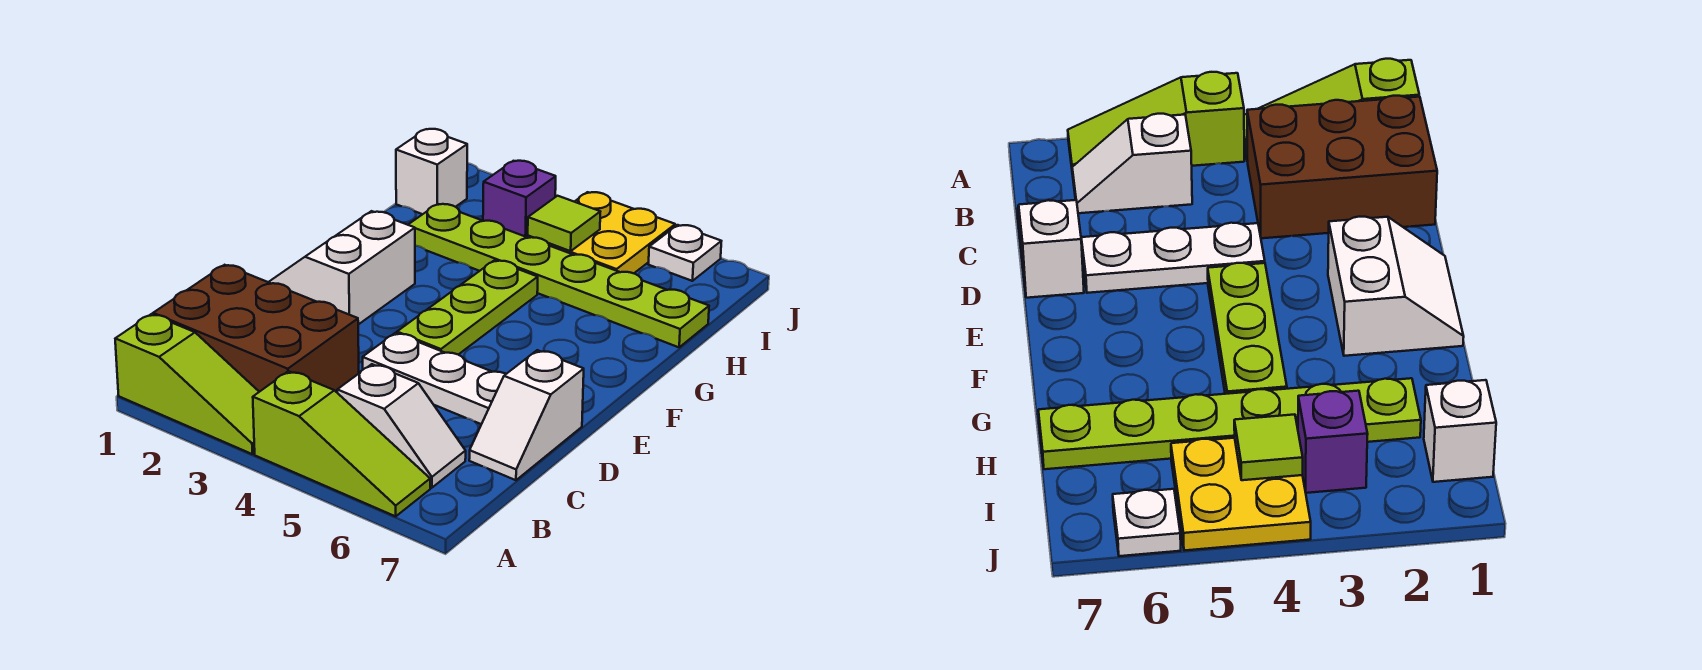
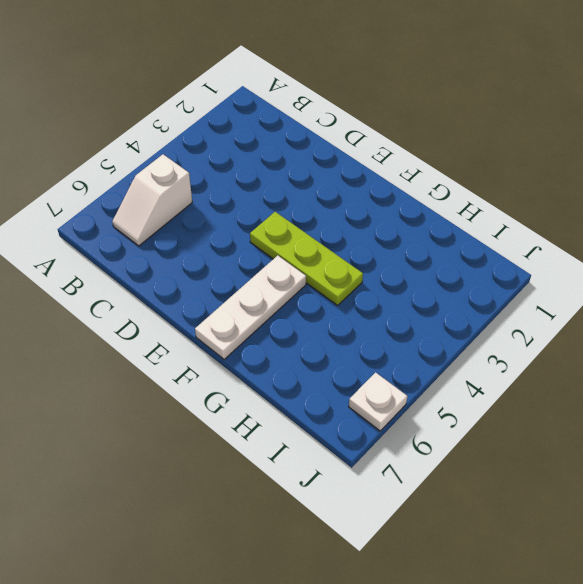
white 1x3 plate [195,255,306,359] -> white 1x3 plate moved to [363,333,506,424]
none -> lime 1x3 slope [115,314,259,454]
none -> lime 1x3 slope [253,371,430,516]
none -> brown 2x3 brick [153,265,359,392]

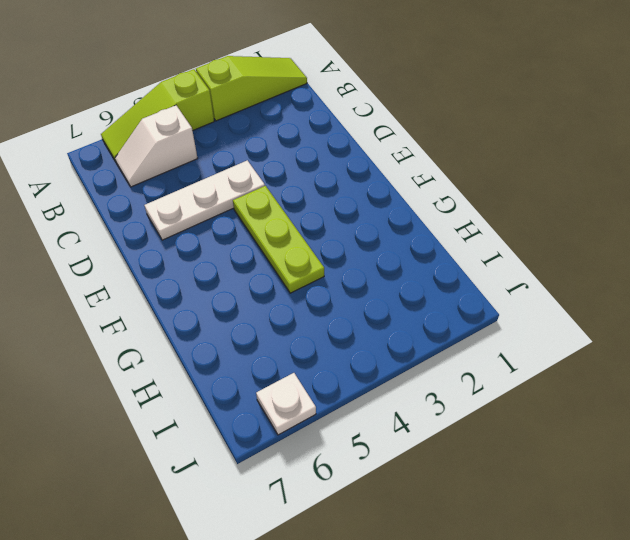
lime 1x3 slope [196,56,307,121] -> lime 1x3 slope turned to [115,314,259,454]
none -> brown 2x3 brick [153,265,359,392]
none -> white 1x2 slope [469,350,584,480]
none -> white 2x2 slope [269,211,415,325]

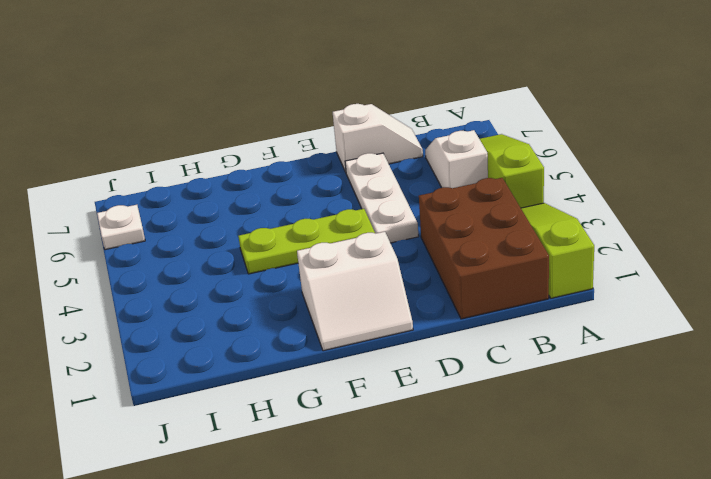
none -> lime 1x6 plate [408,204,709,347]
none -> white 1x1 brick [396,129,467,214]
none -> purple 1x1 brick [483,161,556,237]

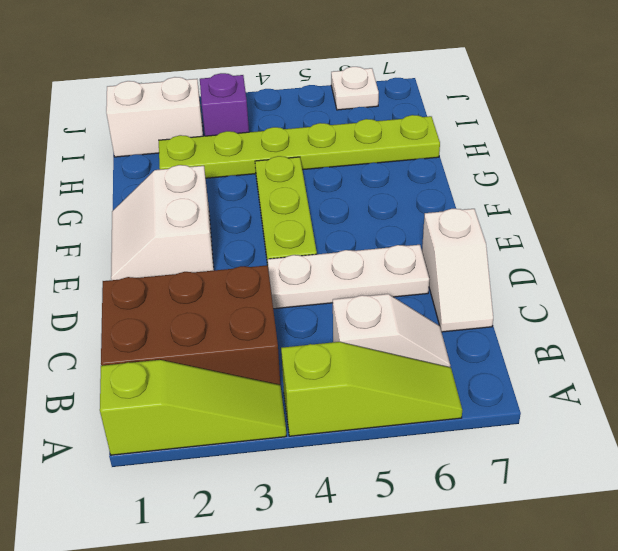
white 1x2 brick [106,77,203,157] -> white 1x1 brick [396,129,467,214]
none -> yellow 2x2 plate [528,192,675,273]
none -> lime 1x1 tile [528,196,600,251]

